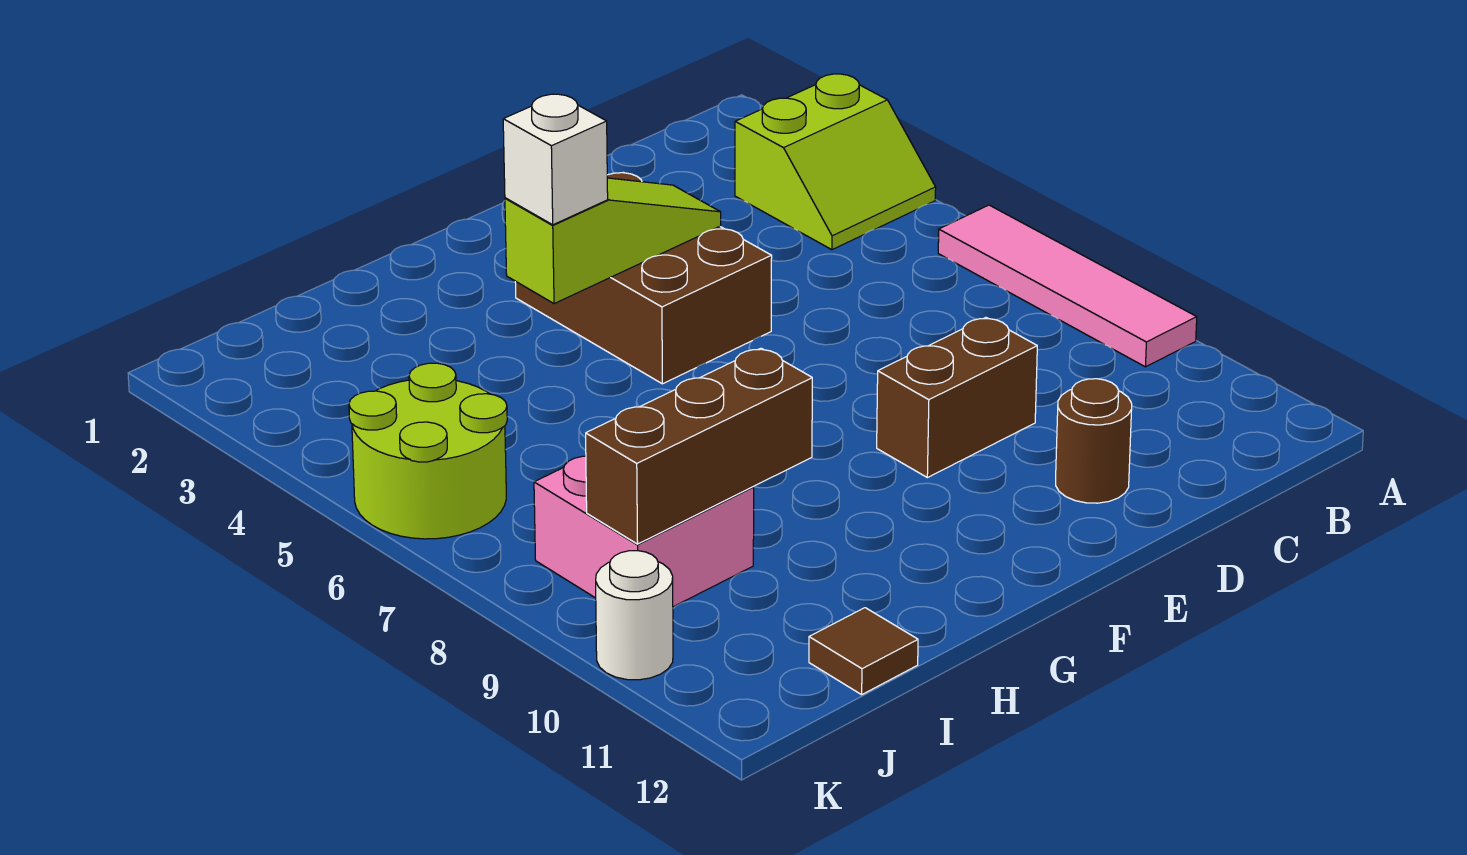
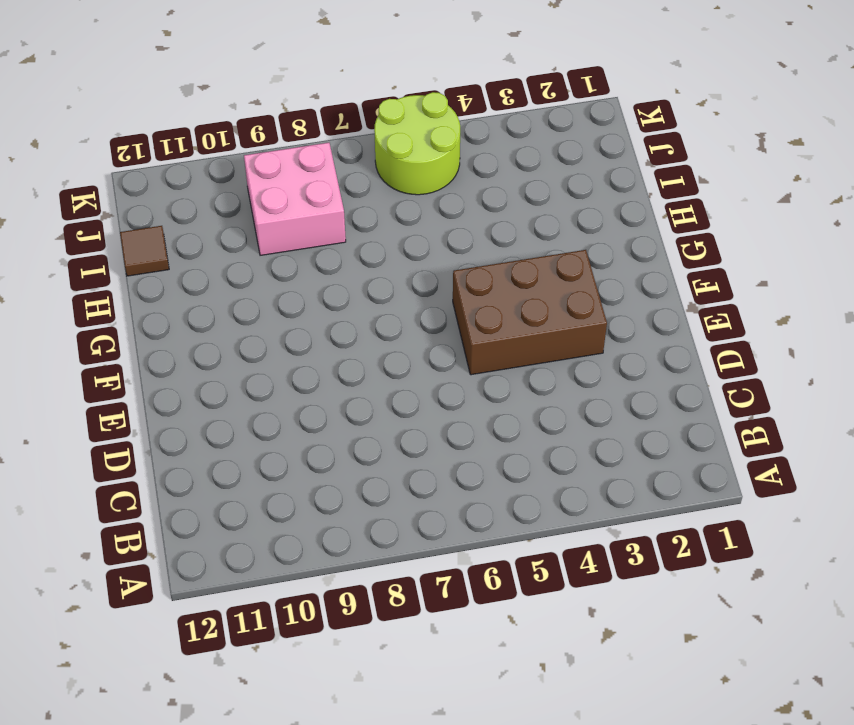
none -> lime 2x2 slope [735,74,936,250]
none -> pink 1x4 tile [938,205,1197,367]
none -> brown 1x2 brick [877,318,1037,478]

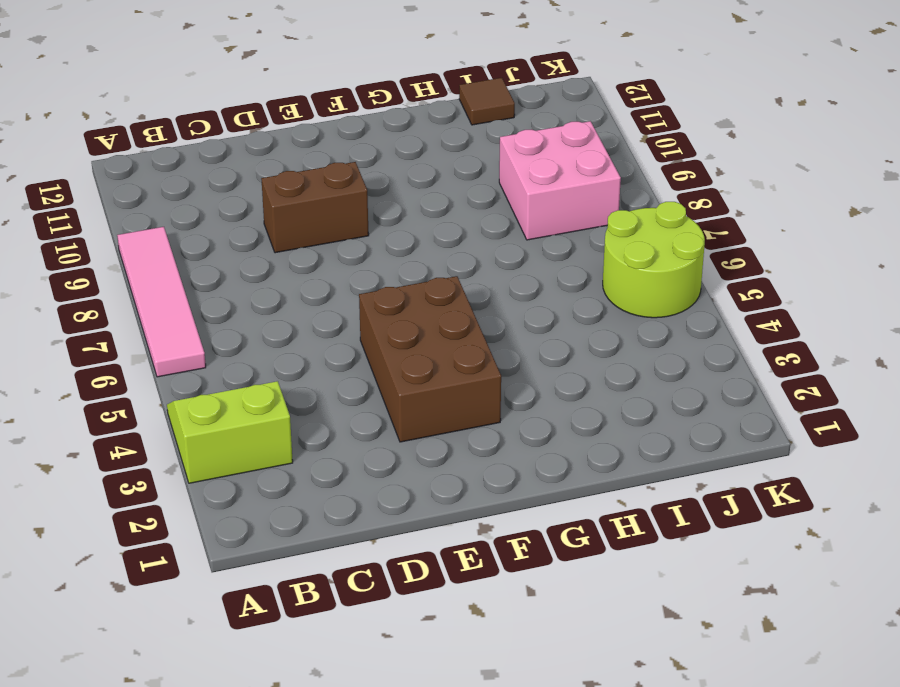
none -> brown 1x1 round brick [1056,379,1132,503]
none -> white 1x1 round brick [596,551,673,680]
none -> lime 1x3 slope [505,178,721,304]

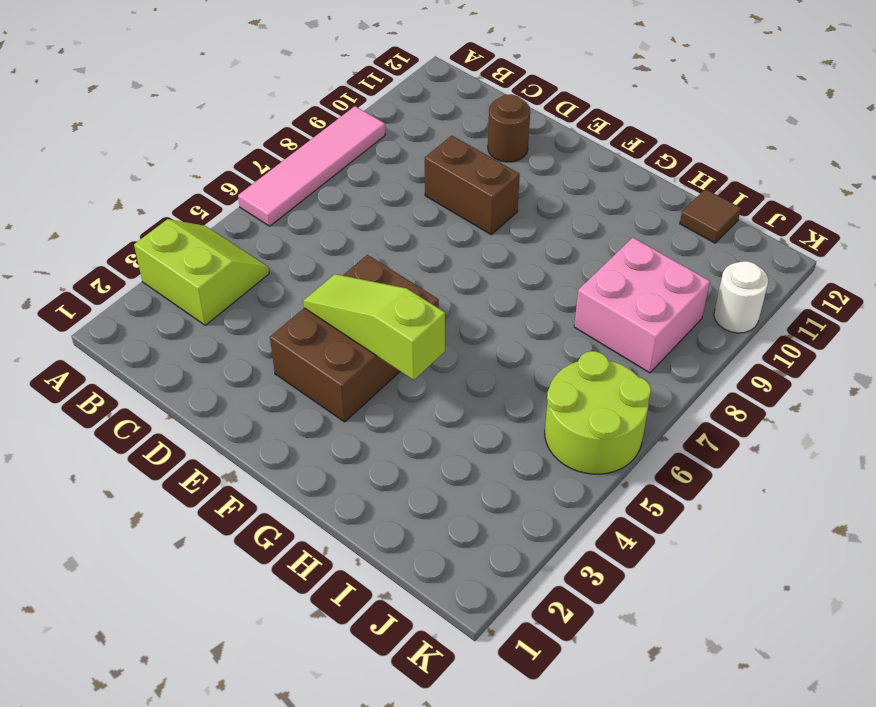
none -> brown 1x3 brick [586,348,812,544]
none -> white 1x1 brick [503,94,608,225]

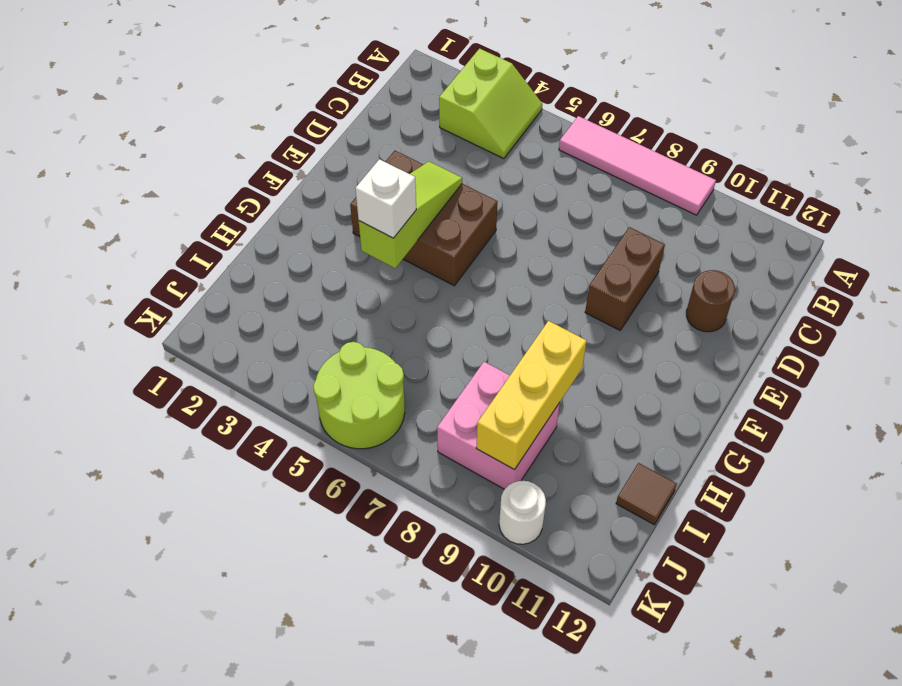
yellow 1x3 brick [476,321,587,470] -> brown 1x3 brick [586,348,812,544]

